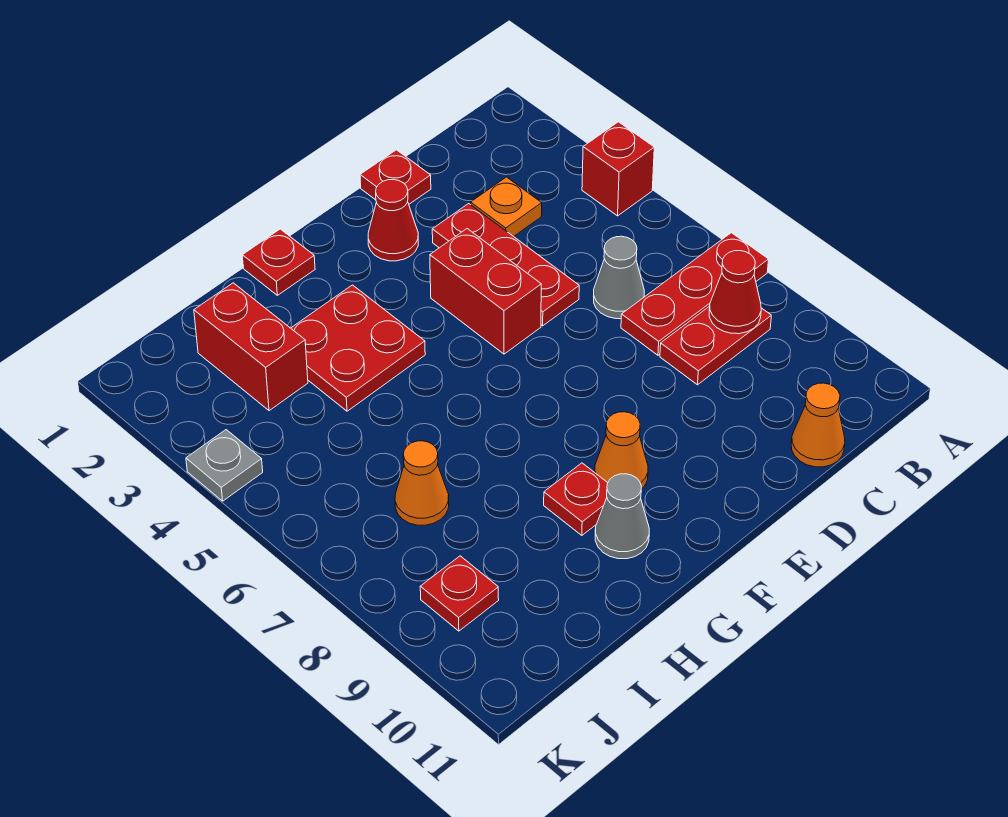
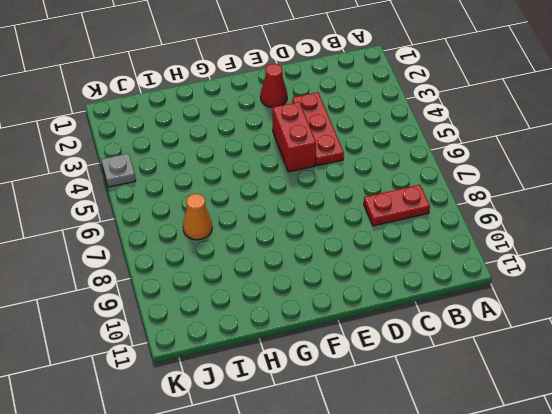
none -> red 1x1 brick [582,122,654,216]
none -> red 1x3 plate [621,233,769,355]
none -> orange 1x1 plate [471,177,542,237]

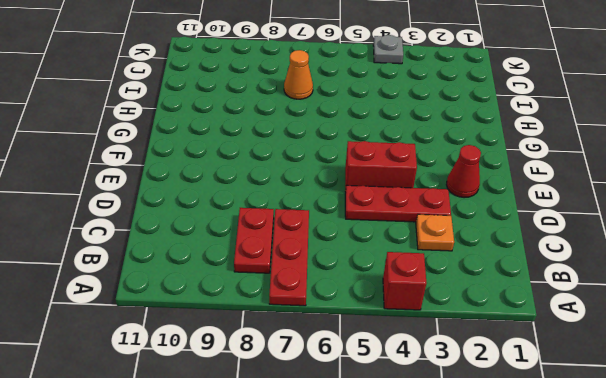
none -> grey 1x1 cone [594,236,644,319]
none -> orange 1x1 cone [791,383,845,467]
none -> red 1x1 plate [360,150,431,204]

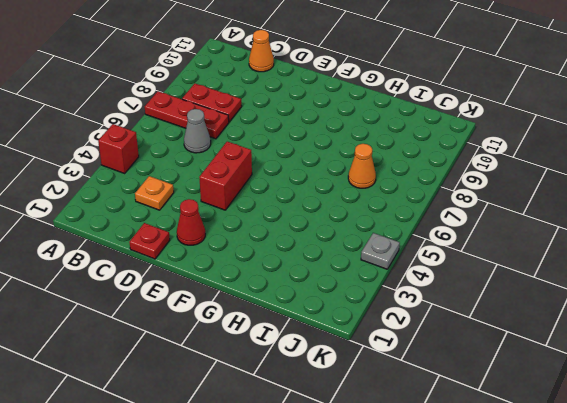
none -> red 1x3 plate [432,204,579,326]
none -> orange 1x1 cone [595,412,648,489]
none -> red 1x1 plate [242,229,315,295]

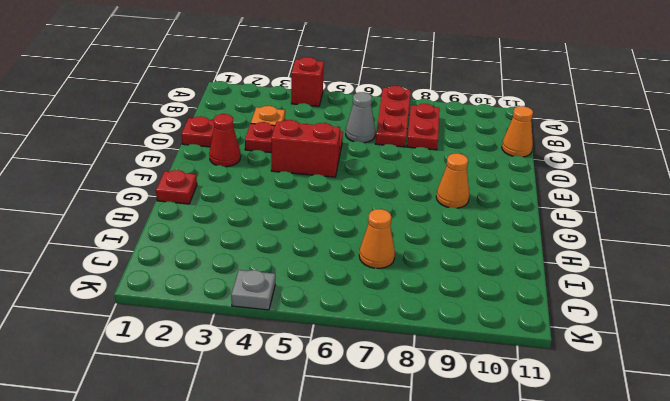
none -> red 2x2 plate [291,285,425,411]
none -> red 1x1 plate [544,463,607,535]
none -> grey 1x1 cone [595,474,649,559]

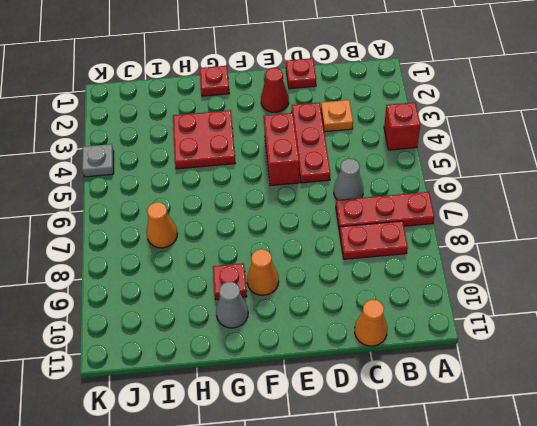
none -> red 1x2 brick [194,283,308,411]
none -> red 1x1 plate [420,556,499,631]
none -> red 1x1 cone [709,251,761,334]

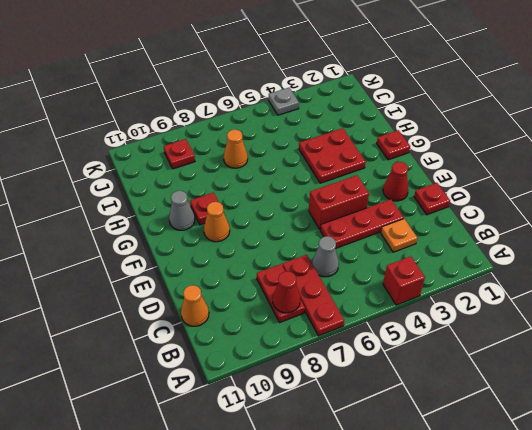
none -> red 1x2 brick [194,283,308,411]

